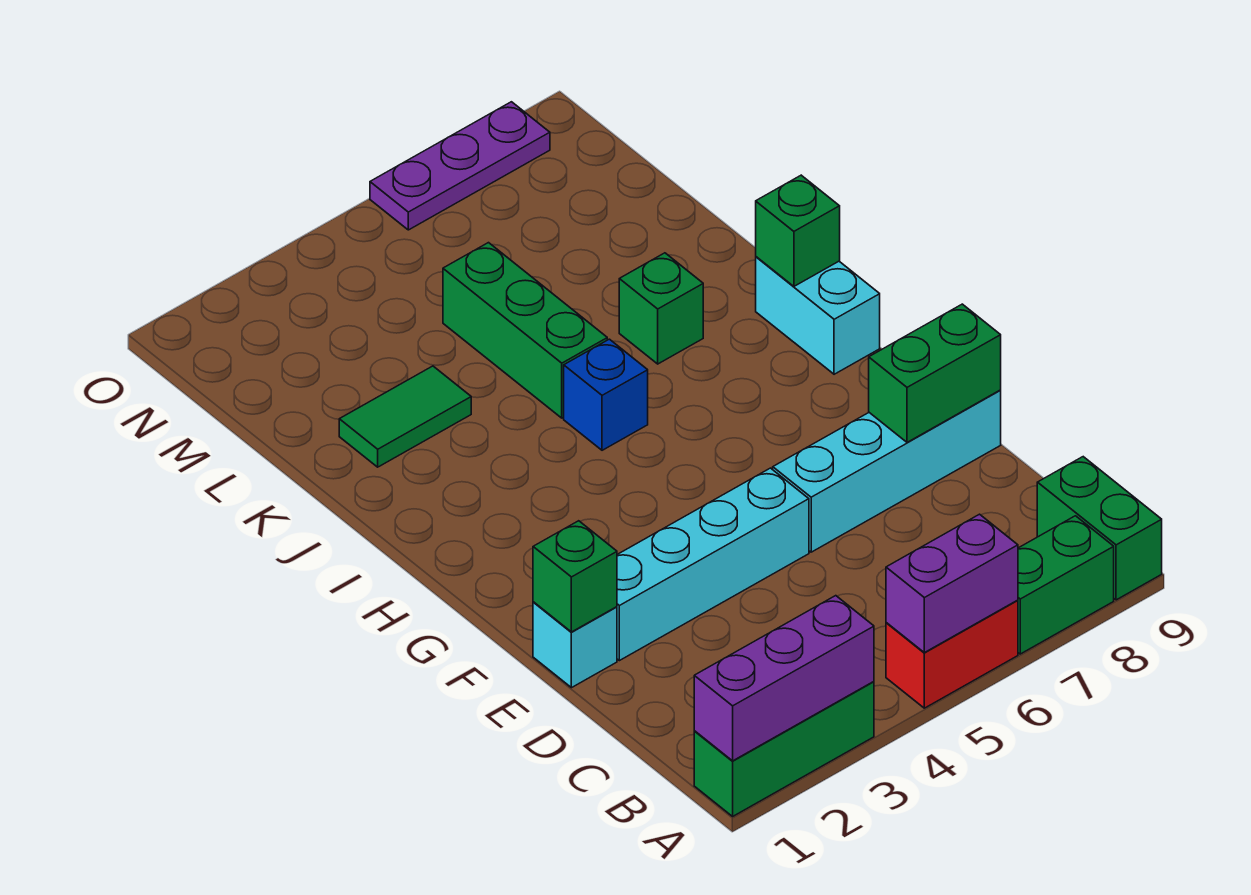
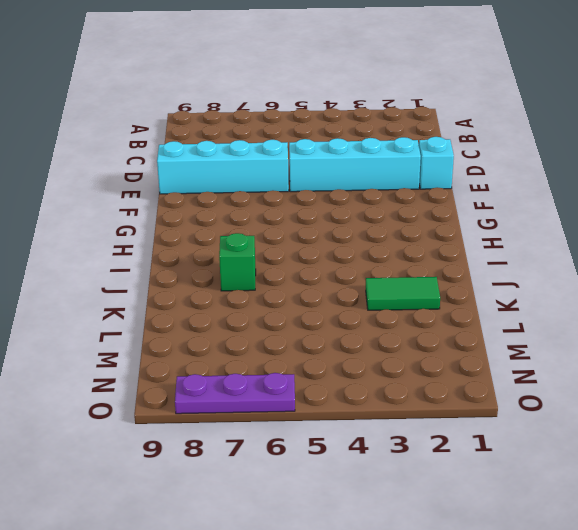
none -> green 1x3 brick [694,682,874,816]
none -> red 1x2 brick [886,600,1018,708]
none -> green 1x2 brick [1018,516,1114,654]

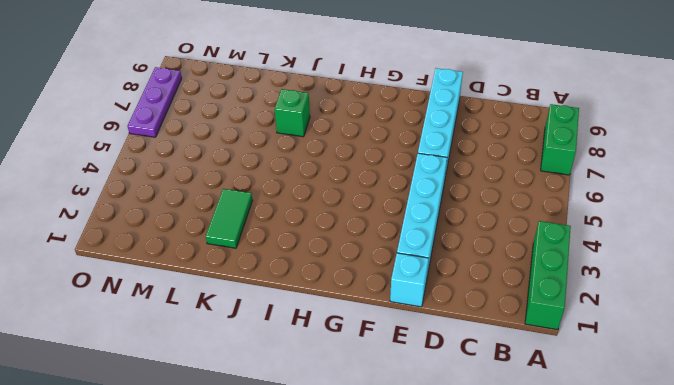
none -> red 1x2 brick [886,600,1018,708]
none -> green 1x2 brick [1037,457,1162,600]
none -> cyan 1x2 brick [756,257,880,374]

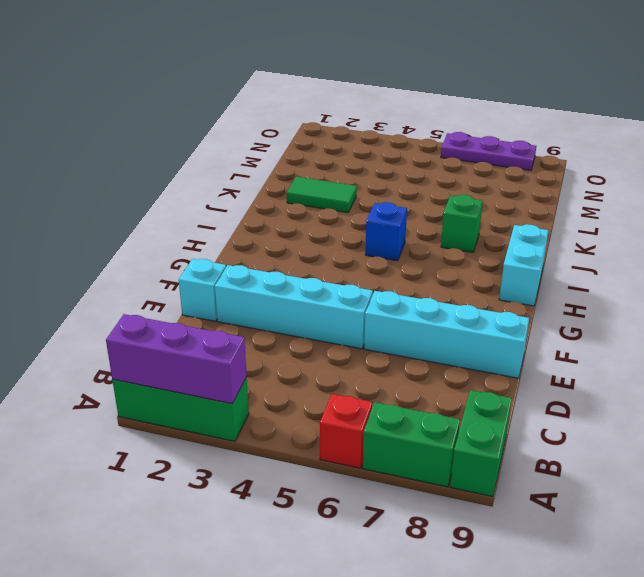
red 1x1 brick [320,394,372,468] -> red 1x2 brick [886,600,1018,708]
none -> green 1x3 brick [443,243,607,418]
none -> purple 1x2 brick [886,514,1018,653]
none -> green 1x1 brick [533,521,617,632]

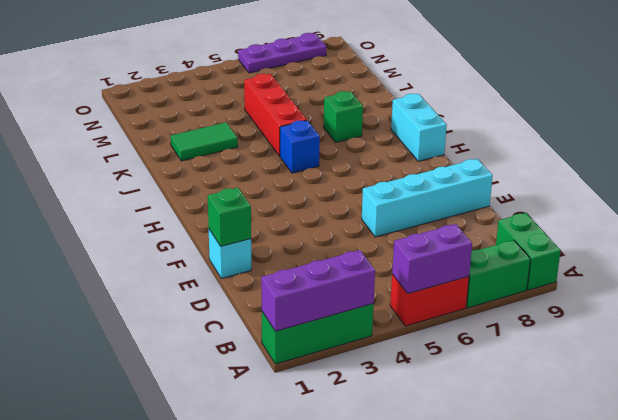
red 1x3 brick [244,74,307,156] -> green 1x3 brick [443,243,607,418]
none -> cyan 1x4 brick [617,468,809,661]
none -> green 1x2 brick [869,304,1001,442]
none -> green 1x1 brick [756,175,840,286]

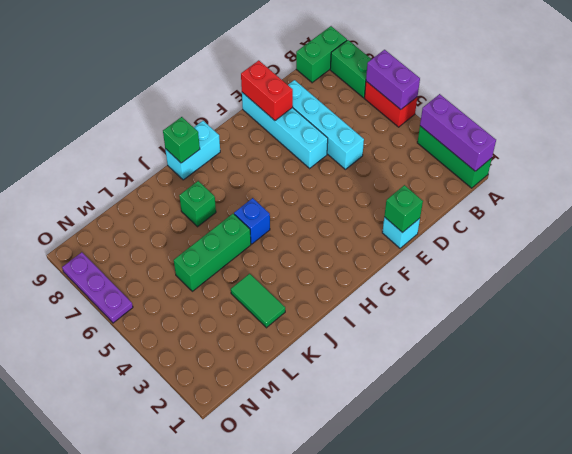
cyan 1x4 brick [288,80,364,169] -> cyan 1x4 brick moved to [617,468,809,661]
red 1x2 brick [241,60,293,121] -> green 1x2 brick [869,304,1001,442]

